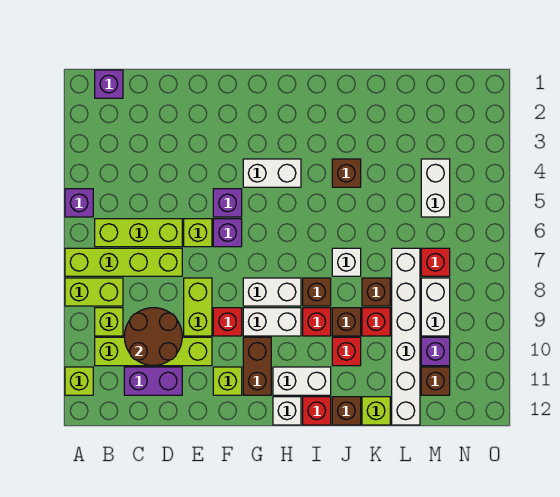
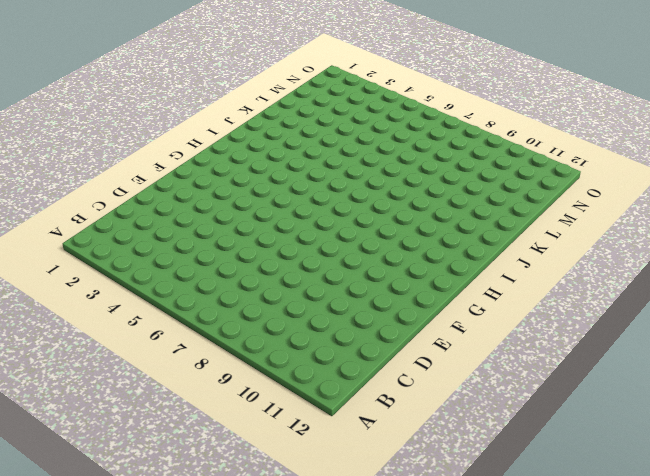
none -> purple 1x1 brick [65,189,93,217]
none -> lime 1x4 brick [65,248,182,276]
none -> lime 1x2 brick [65,278,123,306]
none -> lime 1x1 brick [65,367,93,395]

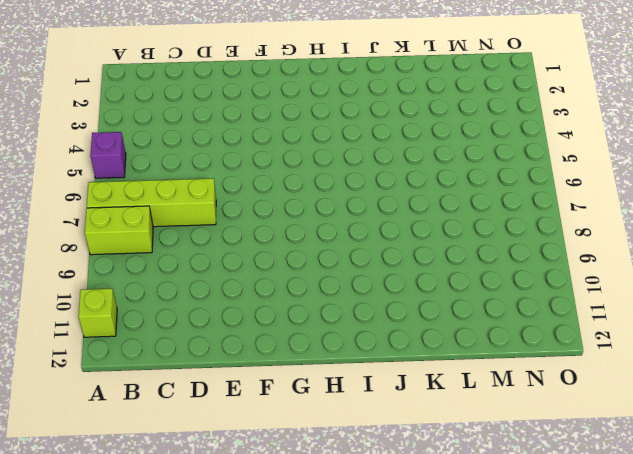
none -> purple 1x1 brick [95,70,123,98]
none -> lime 1x3 brick [95,219,182,247]
none -> lime 1x1 brick [95,308,123,336]
none -> lime 1x4 brick [95,337,212,366]

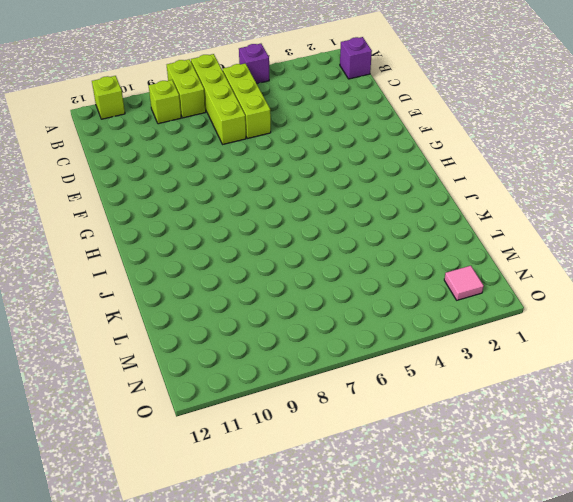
pink 1x1 tile [444,266,484,300] -> none
none -> lime 1x4 brick [95,337,212,366]
none -> purple 1x2 brick [124,367,182,395]
none -> lime 1x1 brick [184,219,212,247]
none -> lime 1x2 brick [184,278,212,336]

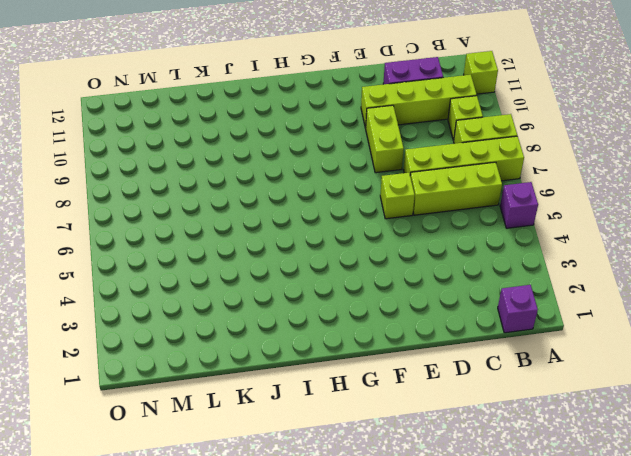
none -> purple 1x1 brick [213,189,242,217]
none -> purple 1x1 brick [213,219,242,247]
none -> red 1x1 brick [213,308,242,336]
none -> lime 1x1 brick [213,367,242,395]

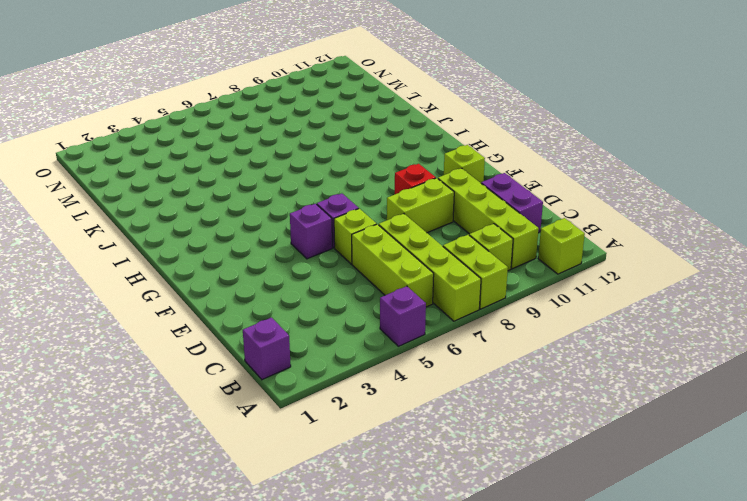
none -> white 1x2 brick [243,159,301,187]
none -> white 1x2 brick [243,278,301,306]
none -> white 1x2 brick [243,308,301,336]
none -> brown 1x2 brick [243,337,271,395]

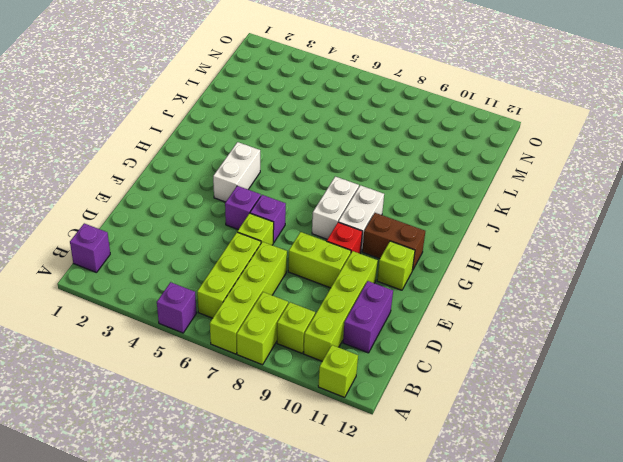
none -> white 1x2 brick [273,367,331,395]
none -> white 1x1 brick [273,397,301,425]
none -> brown 1x1 brick [303,278,331,306]
none -> red 1x1 brick [303,308,331,336]

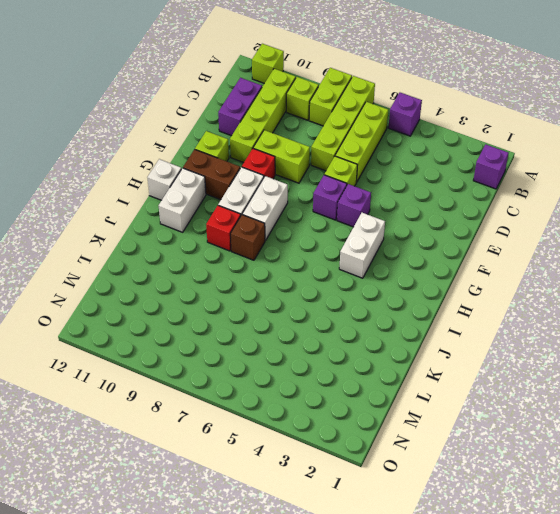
none -> red 1x1 brick [303,397,331,425]
none -> brown 1x1 brick [332,159,361,187]
none -> white 1x1 brick [332,248,361,276]
none -> brown 1x1 brick [332,308,361,336]

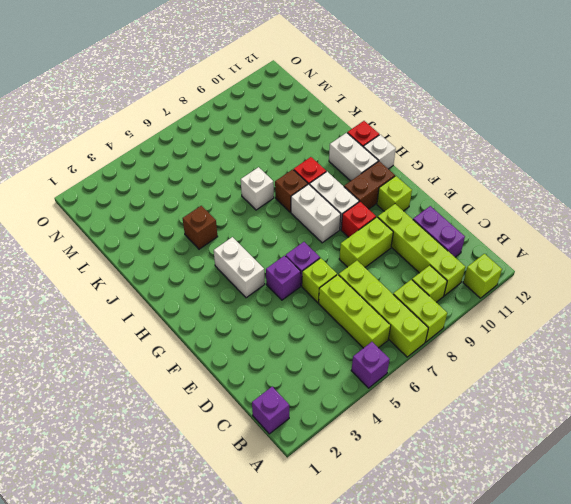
none -> brown 1x1 brick [332,308,361,336]
none -> red 1x1 brick [332,337,361,366]
none -> brown 1x1 brick [332,397,361,425]
none -> brown 1x1 brick [362,278,390,306]

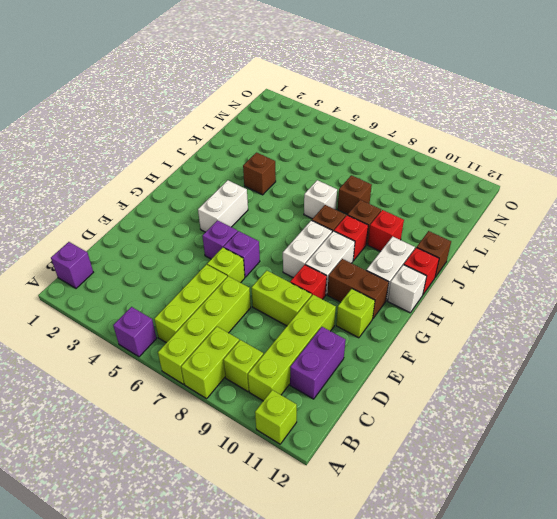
none -> red 1x1 brick [362,308,390,336]
none -> lime 1x1 brick [362,397,390,425]
none -> white 1x6 brick [392,248,420,425]
none -> white 1x2 brick [421,159,450,217]

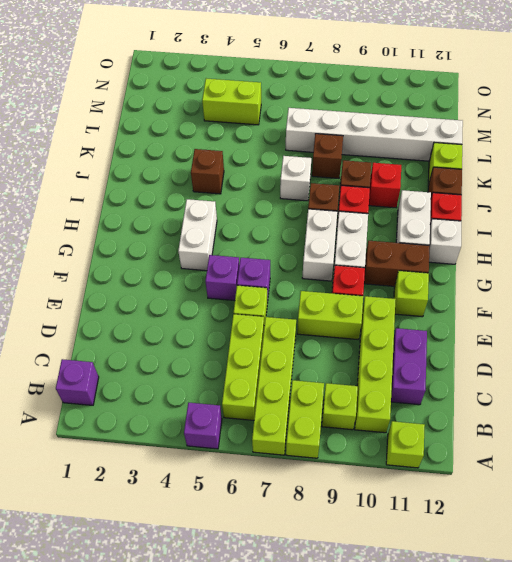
lime 1x2 brick [202,78,261,125] -> white 1x2 brick [421,159,450,217]
none -> red 1x1 brick [362,308,390,336]
none -> red 1x1 brick [421,248,450,276]
none -> white 1x2 brick [421,278,450,336]
none -> purple 1x1 brick [421,337,450,366]

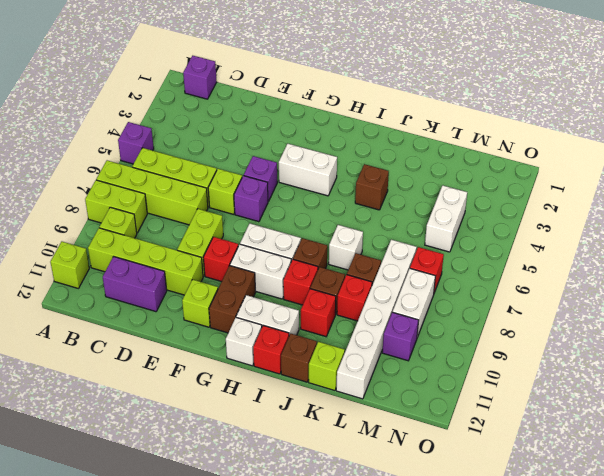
none -> brown 1x1 brick [421,367,450,395]
none -> brown 2x2 round brick [124,308,182,366]

